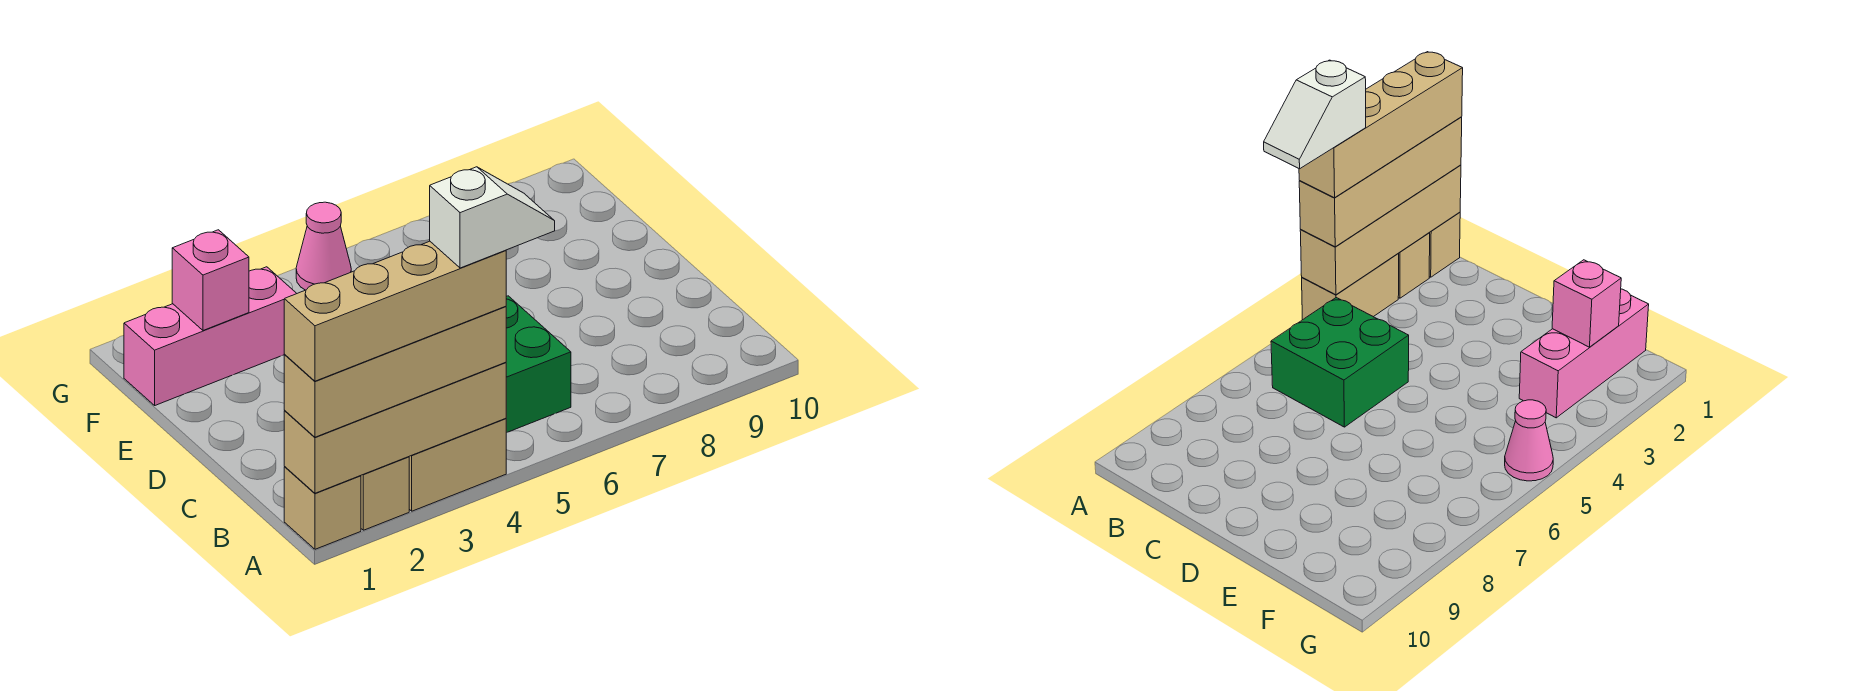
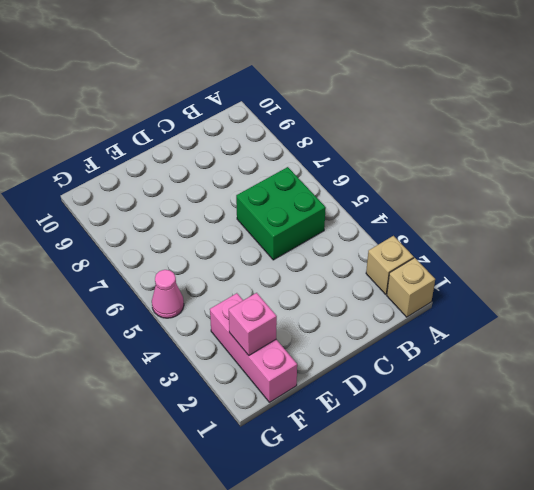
none -> tan 1x2 brick [409,418,506,511]
none -> tan 1x4 brick [284,362,506,493]

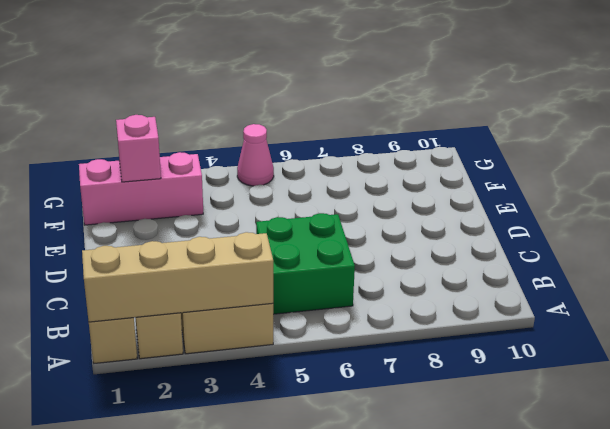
none -> tan 1x4 brick [284,306,506,437]
none -> tan 1x4 brick [284,241,506,381]

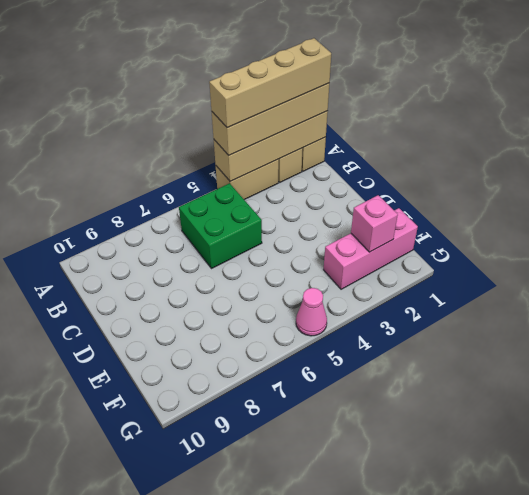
none -> white 1x2 slope [430,167,555,268]

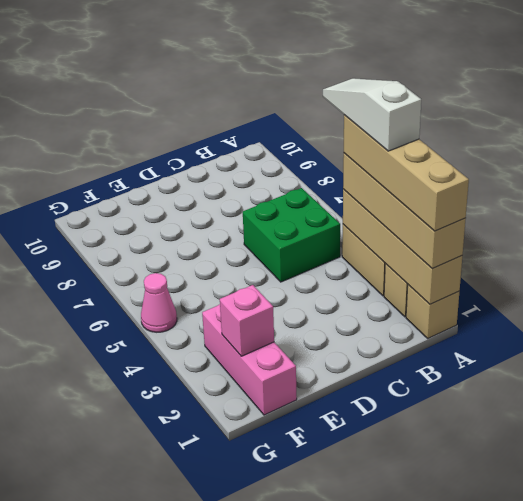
white 1x3 slope [323,78,421,151] -> white 1x2 slope [430,167,555,268]

